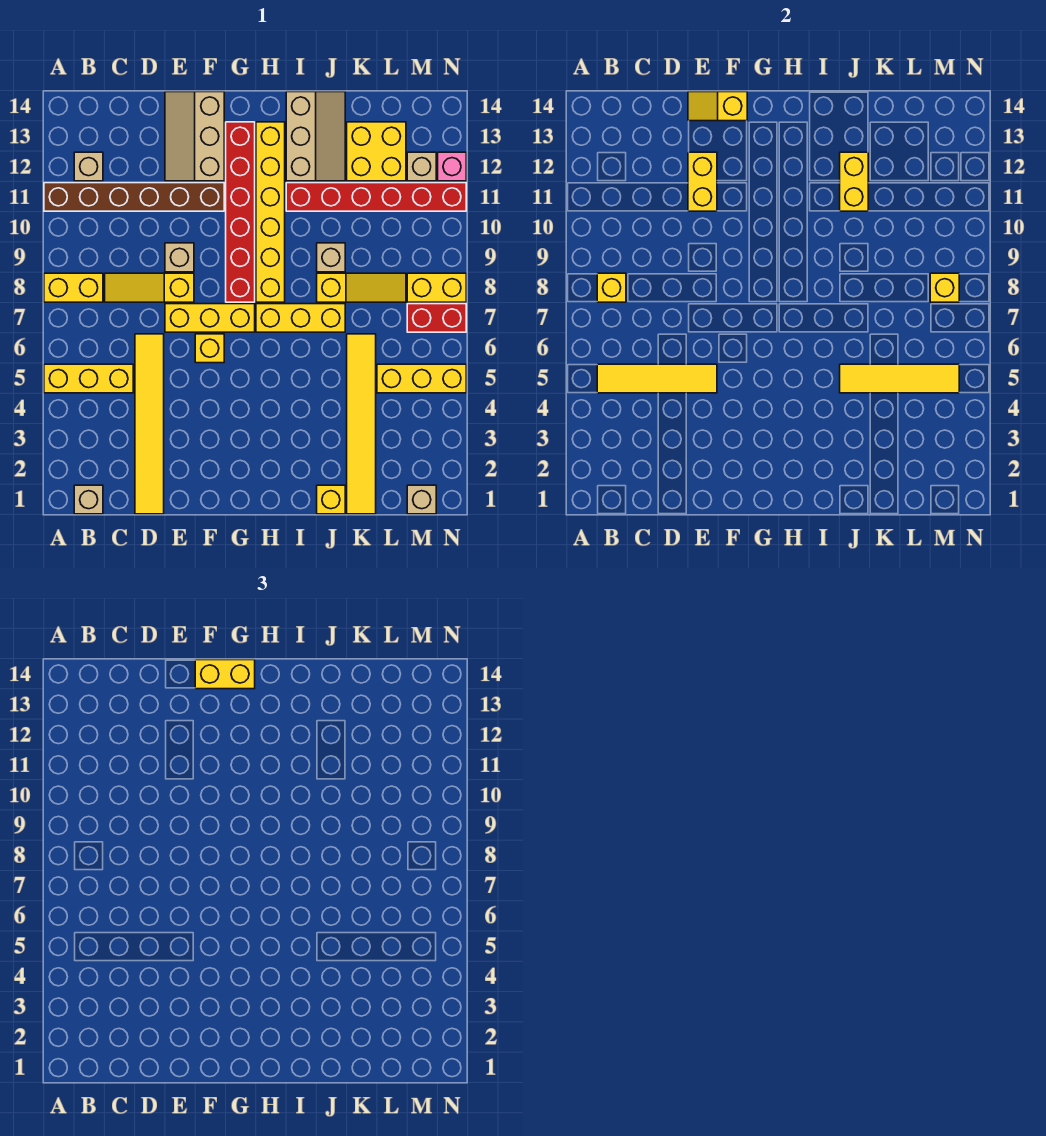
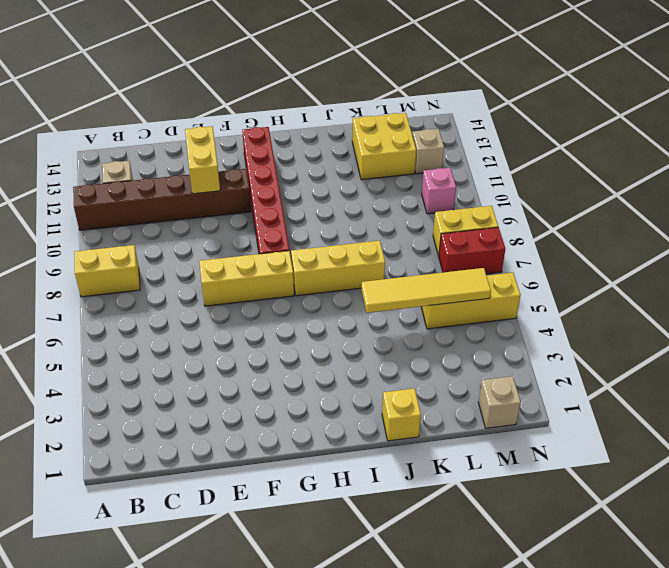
pink 1x1 brick [422,168,456,214] -> pink 1x1 brick moved to [438,152,466,181]
none -> yellow 1x3 brick [44,364,133,393]
none -> tan 1x1 brick [74,485,103,514]
none -> yellow 1x3 slope [105,273,194,302]
none -> yellow 1x6 tile [135,334,164,514]

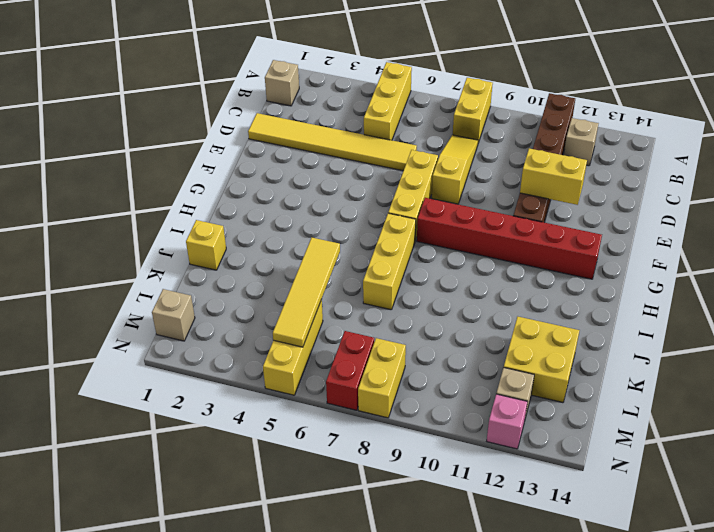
none -> tan 1x1 brick [165,243,194,272]
none -> tan 2x3 slope [165,92,224,181]
none -> yellow 1x1 brick [195,334,224,363]
none -> yellow 1x6 brick [256,122,285,302]

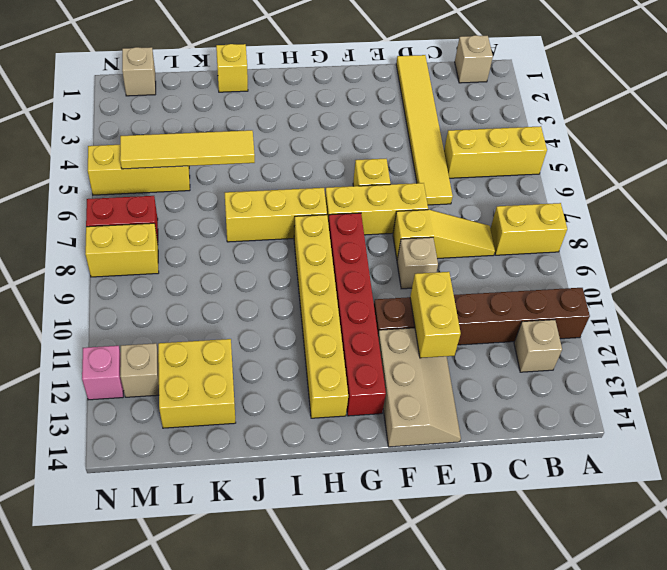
none -> red 1x6 brick [286,183,466,211]
none -> tan 2x3 slope [286,92,345,181]
none -> yellow 1x3 slope [317,273,406,302]
none -> tan 1x1 brick [317,243,345,272]

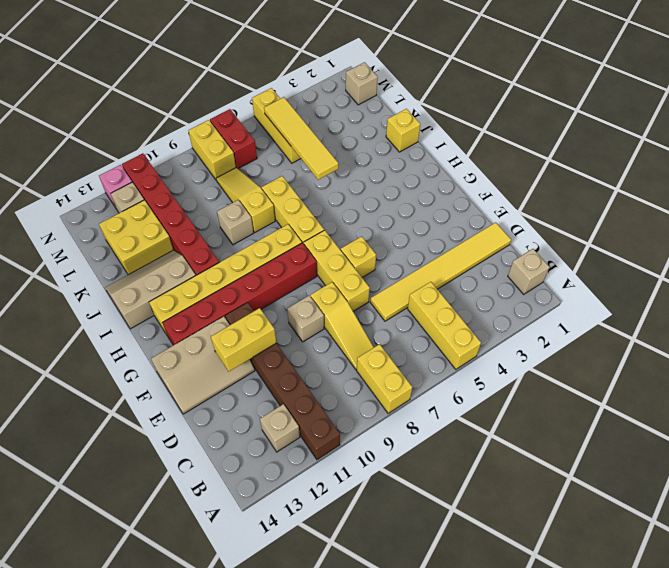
none -> yellow 1x6 tile [347,334,376,514]
none -> yellow 1x4 tile [597,364,717,393]
none -> yellow 1x1 brick [597,273,626,302]
none -> yellow 1x2 slope [688,92,747,121]

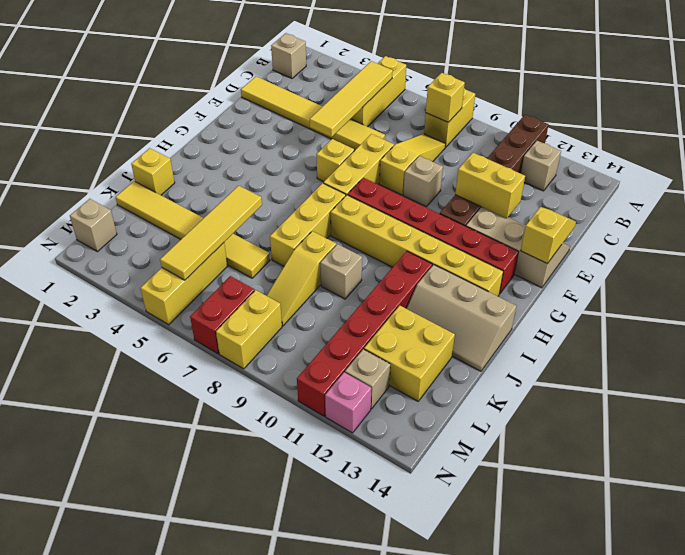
none -> yellow 1x2 brick [840,152,868,211]
none -> yellow 1x1 brick [930,273,959,302]
none -> yellow 1x2 brick [195,660,255,689]

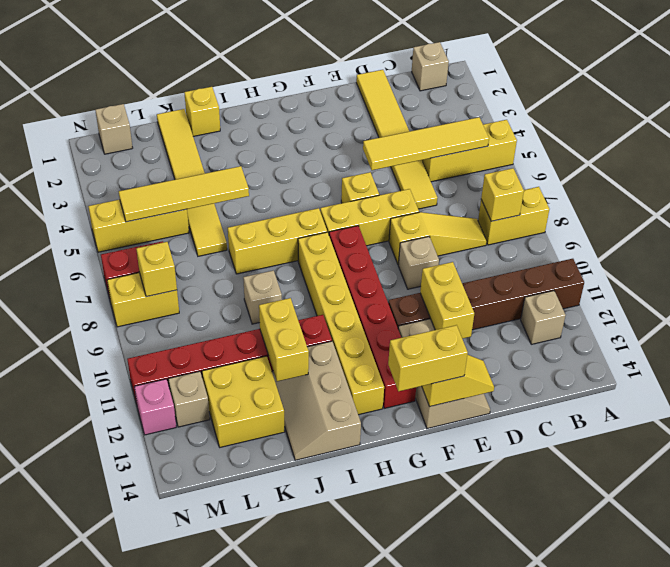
none -> yellow 1x3 slope [317,273,406,302]

